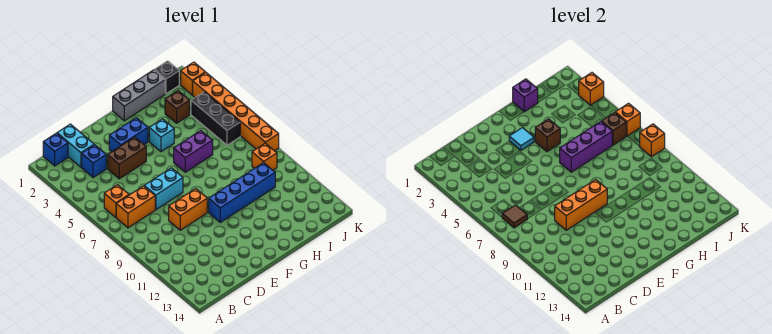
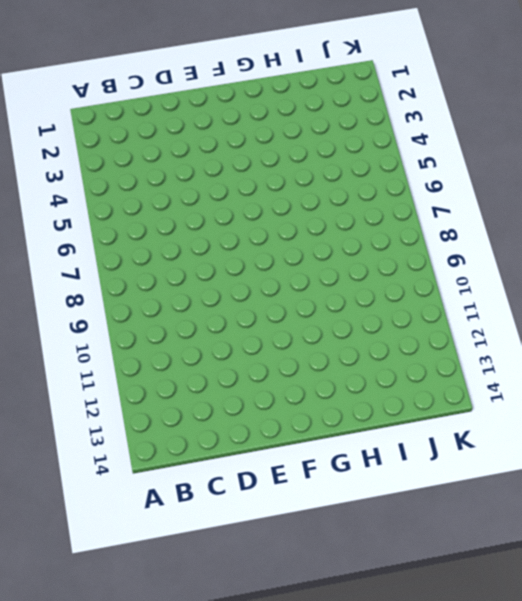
none -> blue 1x1 brick [43,133,68,166]
none -> orange 1x1 brick [104,185,129,217]
none -> orange 1x2 brick [116,186,155,228]

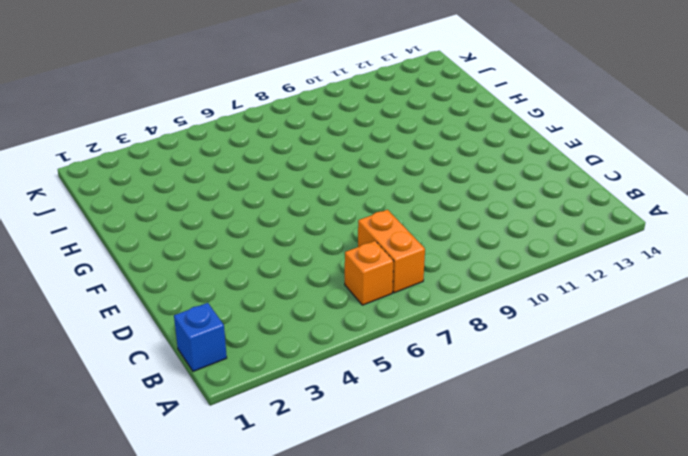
none -> cyan 1x2 brick [57,124,94,167]
none -> blue 1x1 brick [82,145,106,178]
none -> brown 1x2 brick [108,137,146,179]

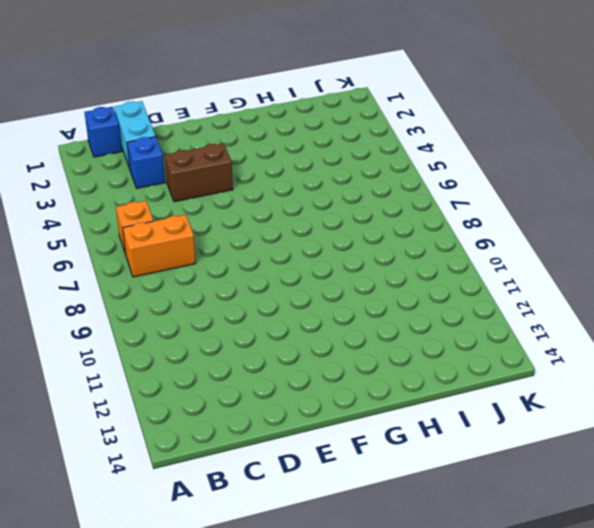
none -> cyan 1x2 brick [144,168,183,210]
none -> orange 1x2 brick [169,189,207,230]
none -> blue 1x2 brick [109,118,148,152]

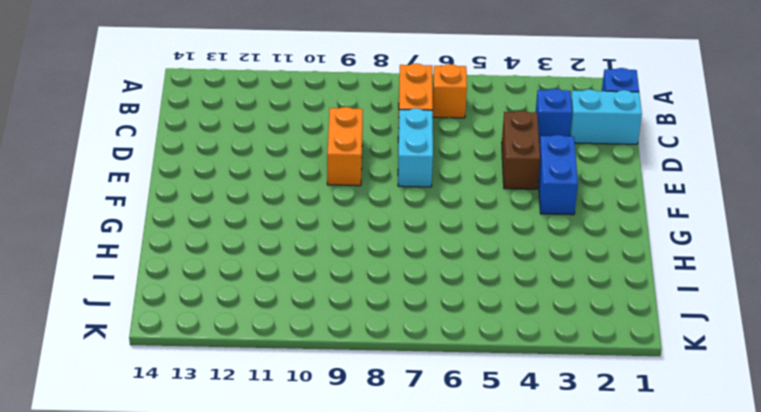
none -> blue 1x4 brick [209,163,275,222]
none -> grey 1x3 brick [113,70,165,121]
none -> cyan 1x1 brick [149,119,174,152]

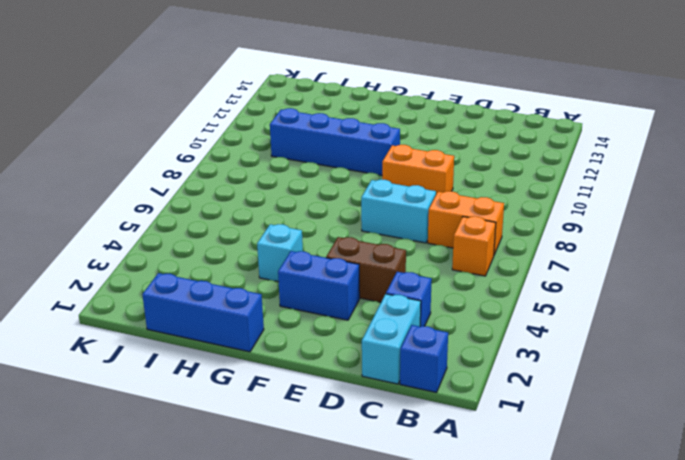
blue 1x3 brick [142,273,264,352] -> grey 1x3 brick [113,70,165,121]
none -> purple 1x2 brick [174,131,213,172]
none -> brown 1x1 brick [165,91,190,123]
none -> black 1x1 brick [155,61,179,94]

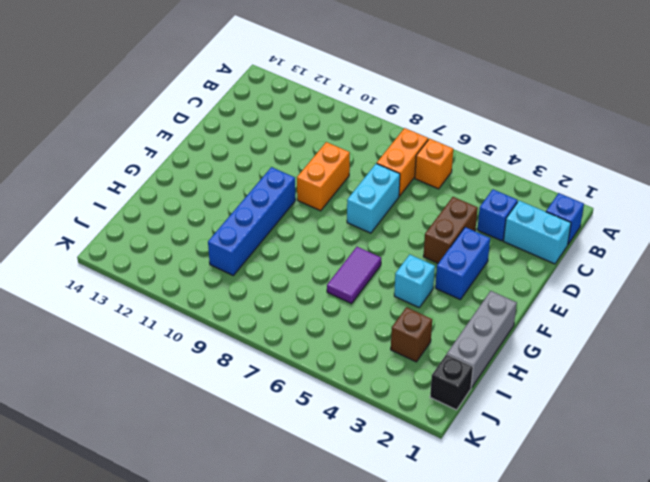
purple 1x2 tile [327,247,381,304] -> purple 1x2 brick [174,131,213,172]
none -> black 1x3 brick [191,92,240,145]
none -> orange 1x1 brick [252,143,277,170]
none -> orange 1x1 brick [181,62,205,95]

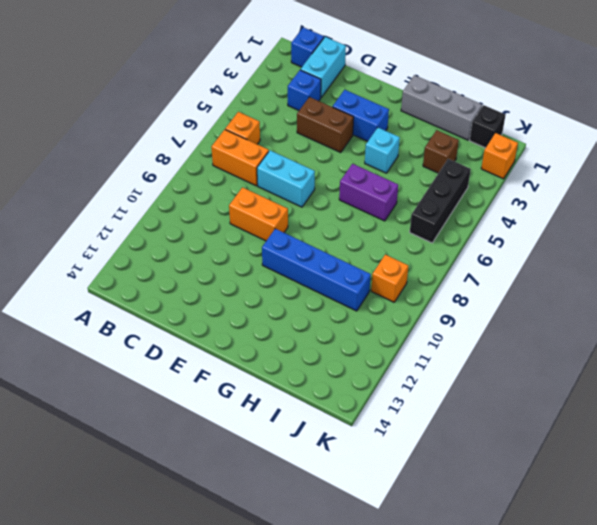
none -> orange 1x6 brick [193,73,279,151]
none -> brown 1x1 tile [502,205,527,228]
none -> orange 1x3 brick [555,179,607,230]

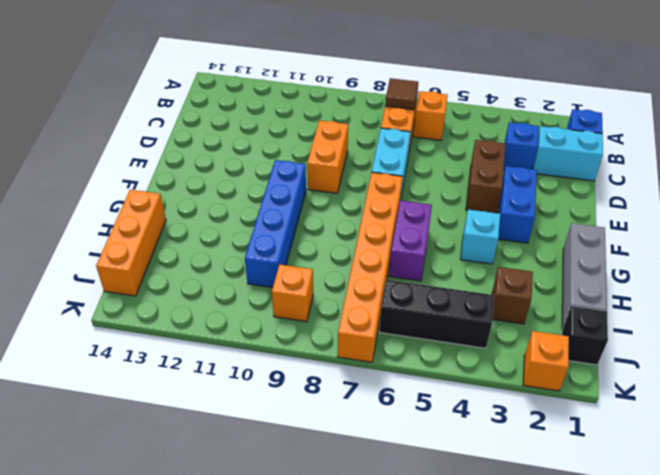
orange 1x6 brick [338,172,403,362] -> orange 1x6 brick turned to [193,73,279,151]
orange 1x3 brick [96,190,166,296] -> orange 1x3 brick moved to [555,179,607,230]
none -> cyan 1x1 tile [509,128,534,151]
none -> brown 1x1 brick [535,119,560,152]
none -> purple 1x3 brick [560,121,612,172]

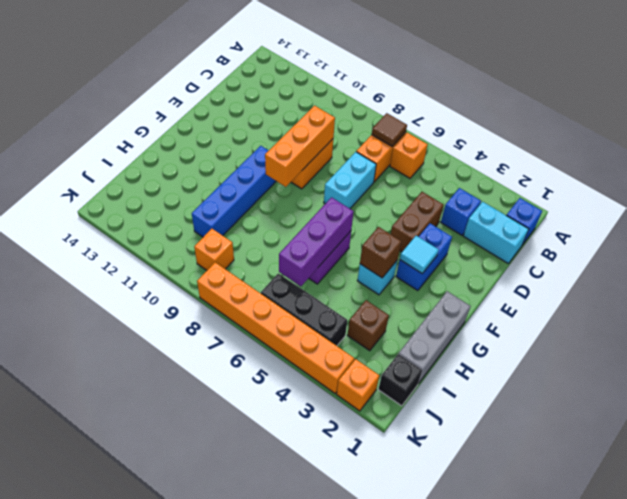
none -> purple 1x1 brick [513,79,538,112]
none -> brown 1x1 brick [601,112,626,145]
none -> orange 1x1 brick [579,73,604,105]

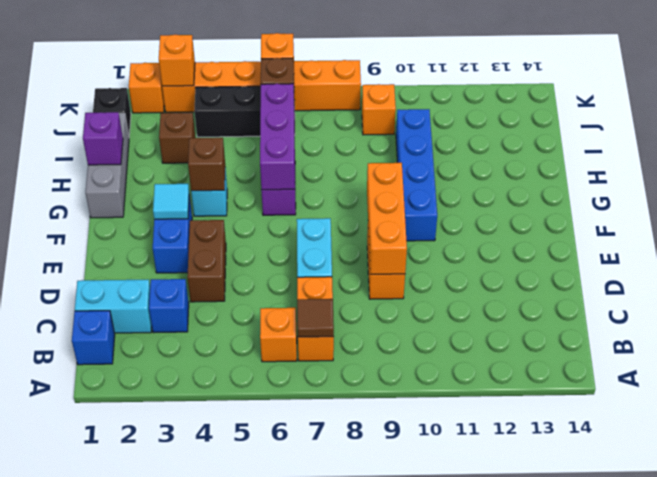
none -> orange 1x1 brick [639,124,665,157]

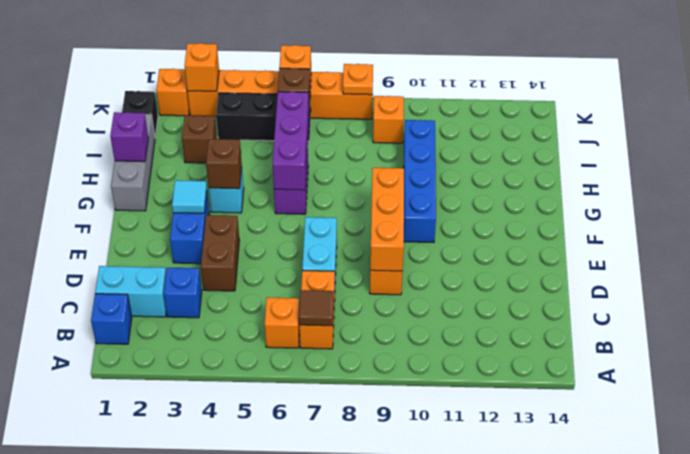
orange 1x1 plate [343,64,373,95] -> orange 1x1 brick [639,124,665,157]

